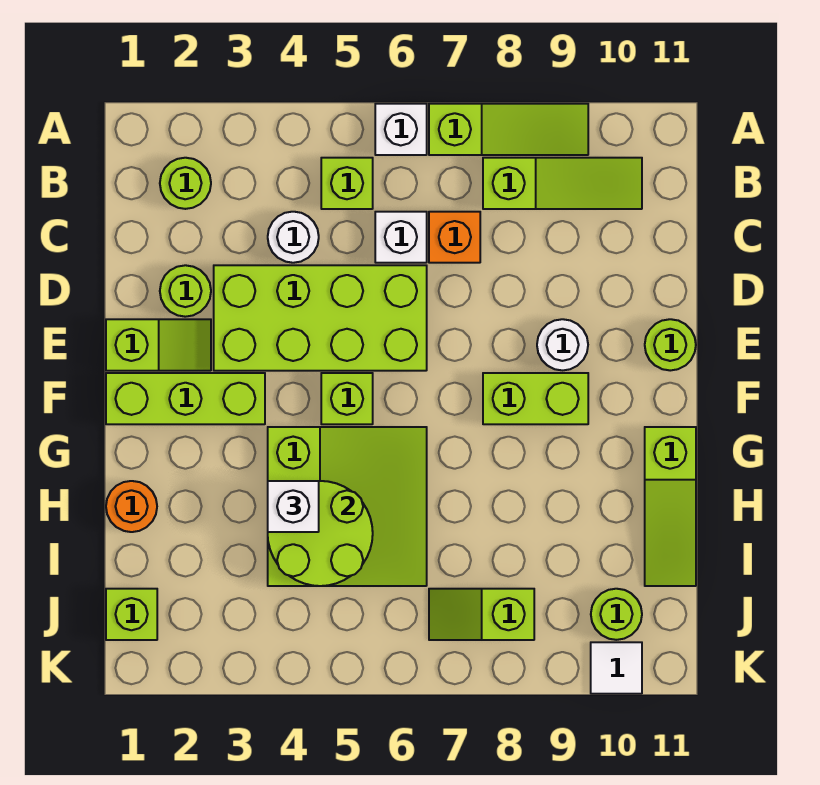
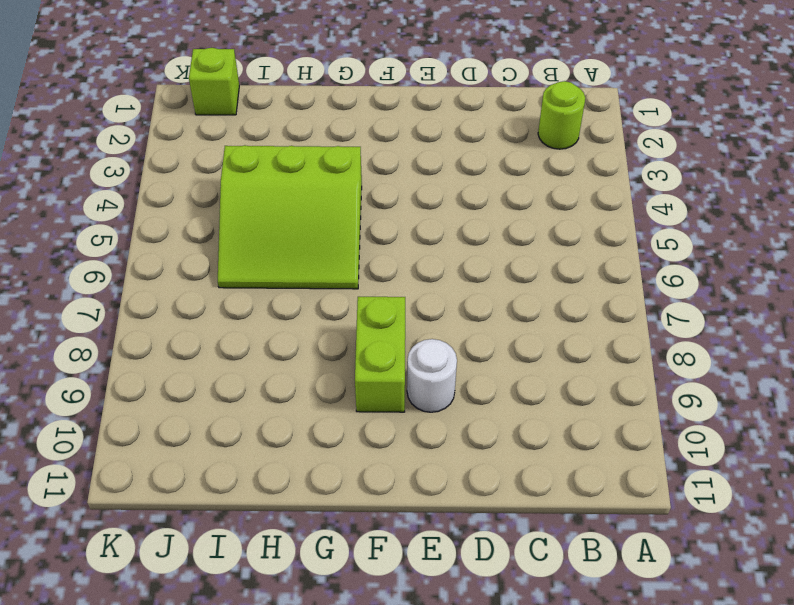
none -> white 1x1 brick [375,104,427,155]
none -> lime 1x3 slope [429,104,588,155]
none -> lime 1x1 brick [321,158,373,209]

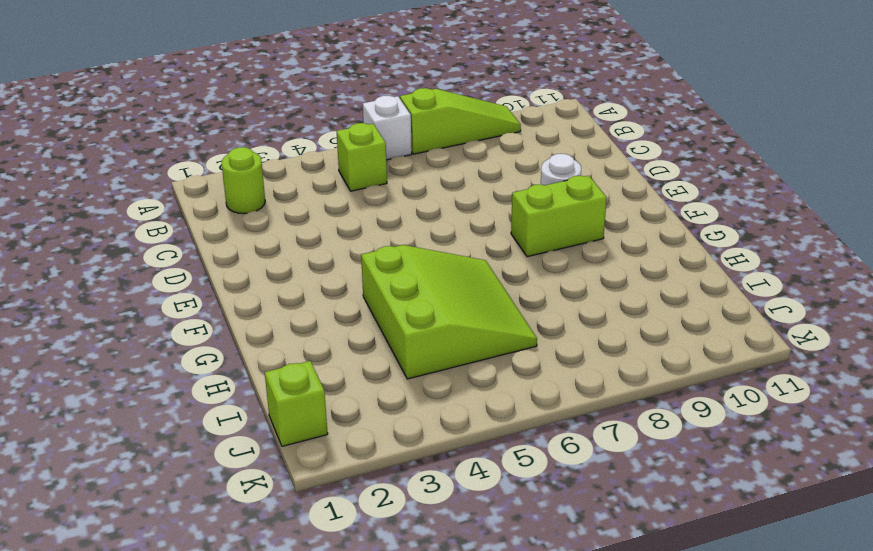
none -> lime 1x3 slope [483,158,642,209]
none -> white 1x1 round brick [268,212,319,263]
none -> white 1x1 brick [375,212,427,263]

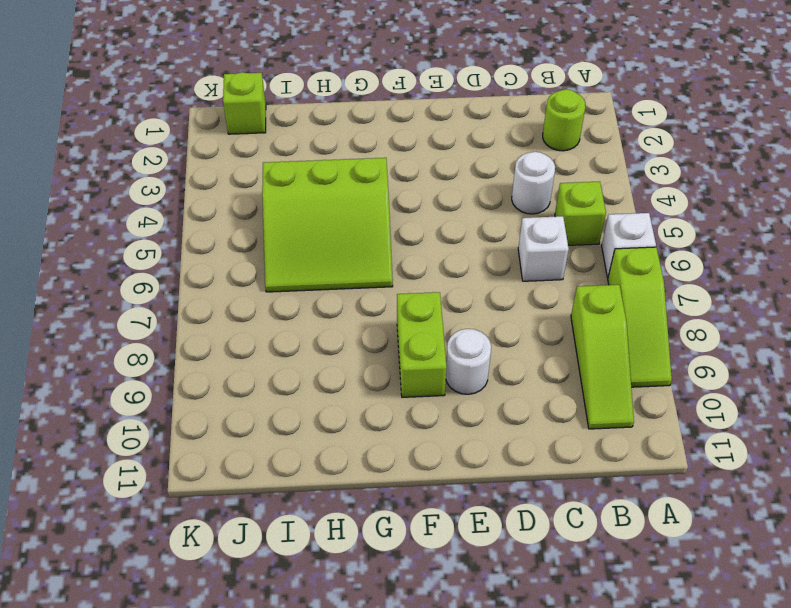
none -> orange 1x1 brick [429,212,480,263]
none -> lime 1x1 round brick [160,265,211,317]
none -> lime 2x4 brick [214,265,427,371]

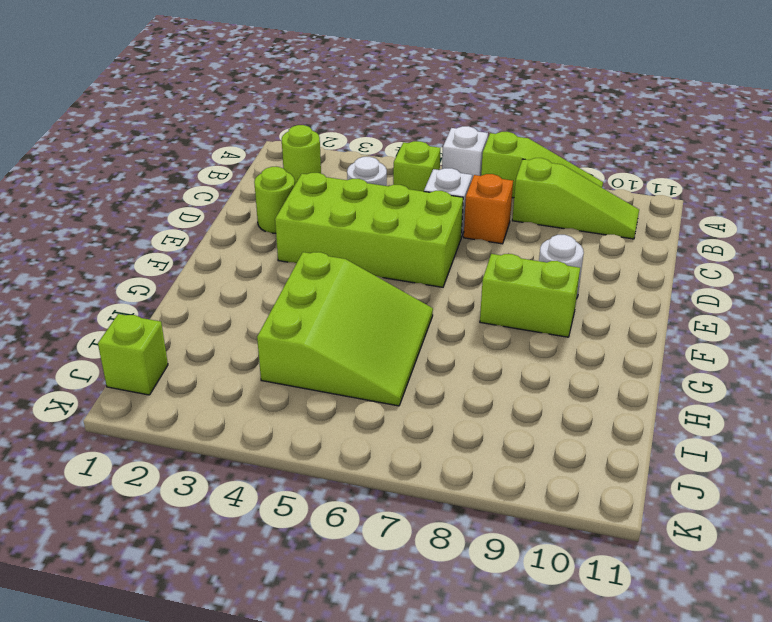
none -> lime 1x2 slope [106,319,211,371]
none -> lime 1x1 round brick [645,319,696,371]
none -> lime 1x3 brick [106,373,265,424]

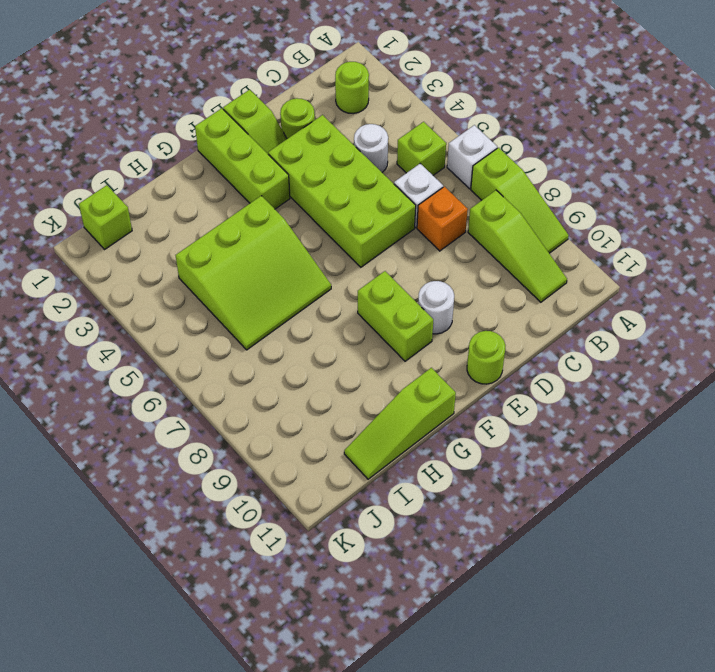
none -> lime 1x1 brick [321,373,373,424]
none -> orange 1x1 round brick [106,481,157,532]
none -> lime 1x2 slope [429,589,534,640]

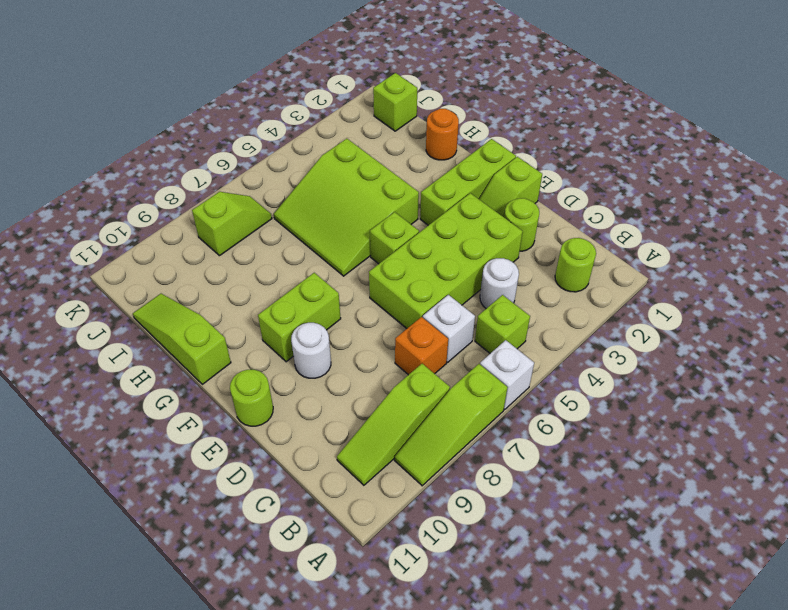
none -> lime 1x1 round brick [591,589,642,640]
none -> white 1x1 tile [591,642,642,694]
none -> lime 2x2 round brick [268,481,373,586]

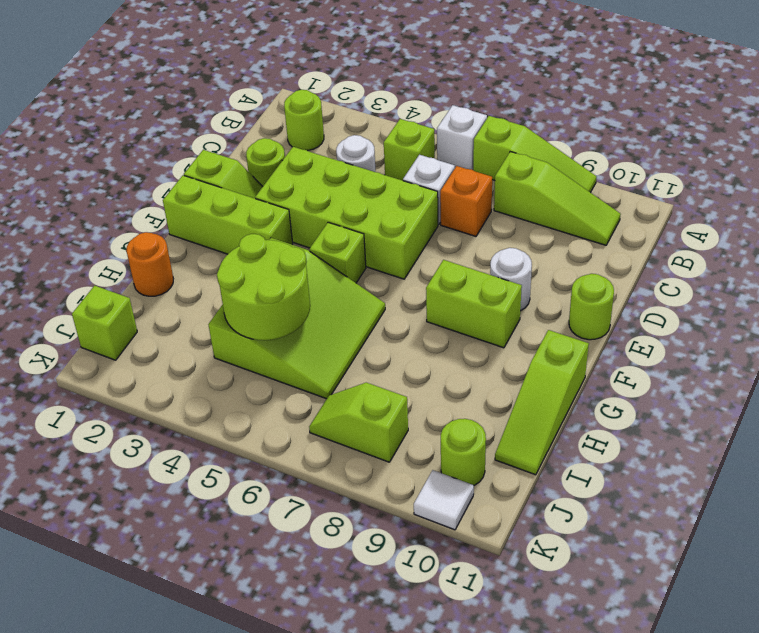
none -> white 1x1 brick [268,481,319,532]

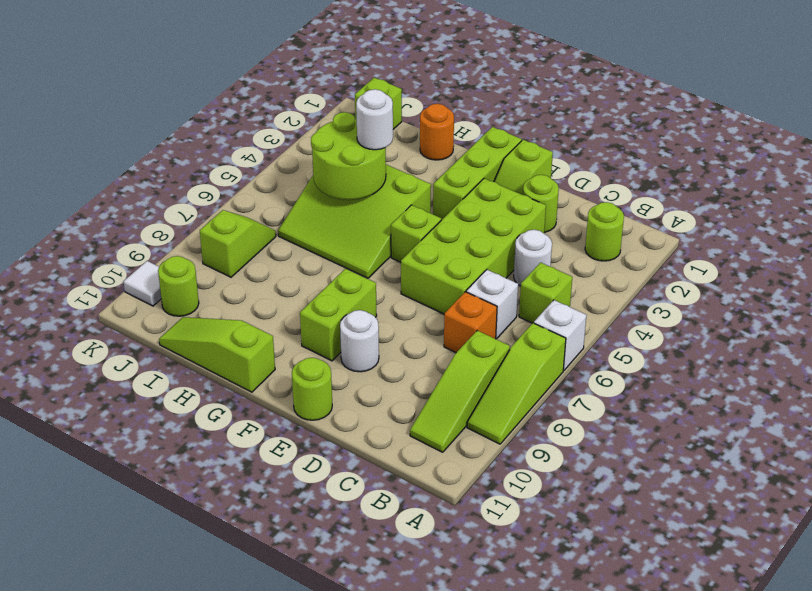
white 1x1 round brick [356,89,393,150] -> white 1x1 brick [268,481,319,532]

